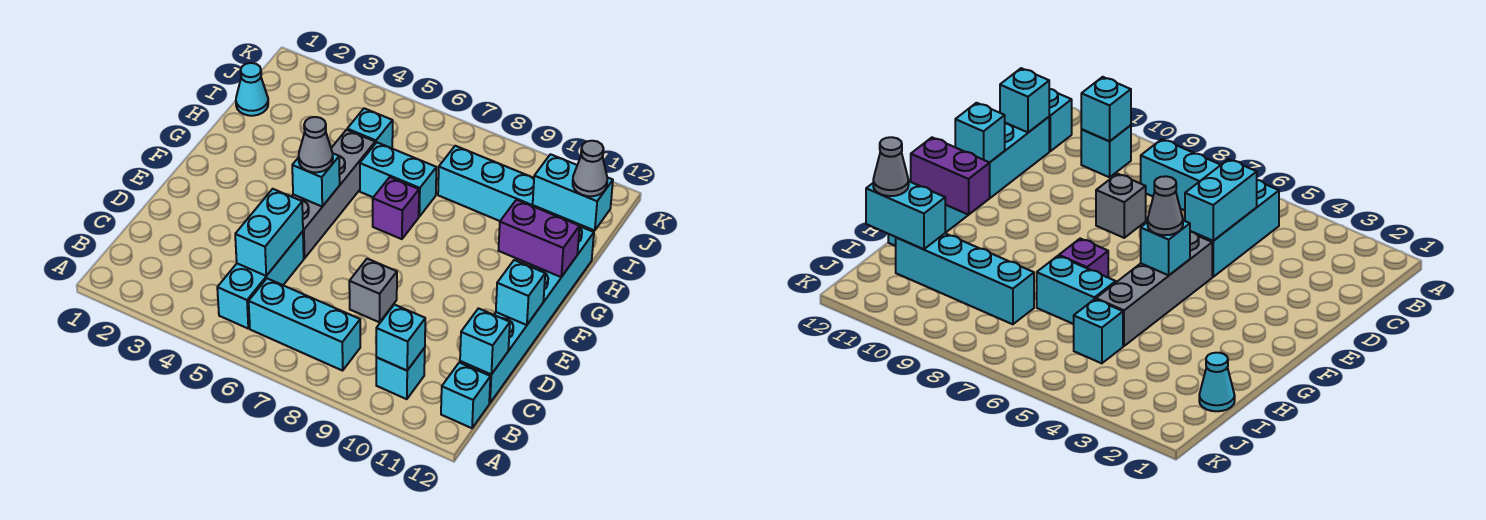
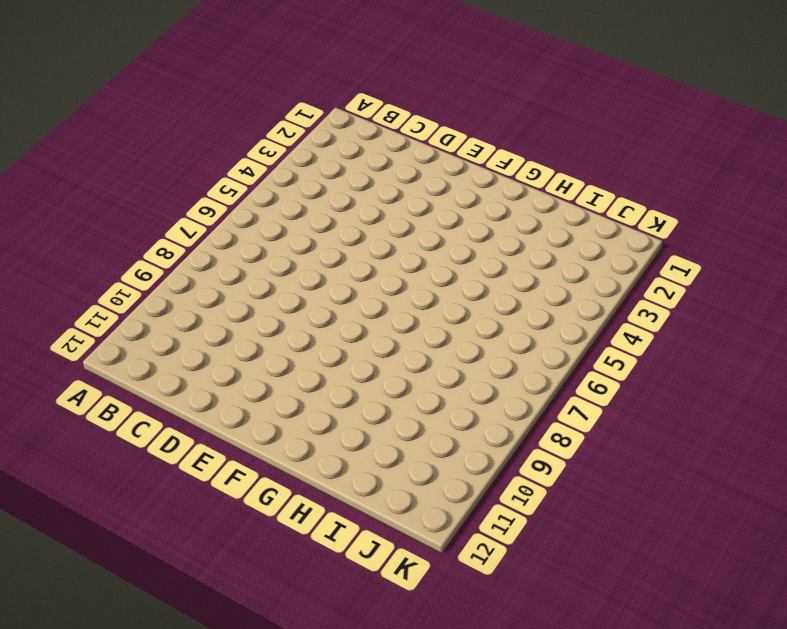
none -> cyan 1x3 brick [217,231,304,328]
none -> cyan 1x3 brick [249,278,360,371]
none -> cyan 1x1 brick [376,348,425,399]

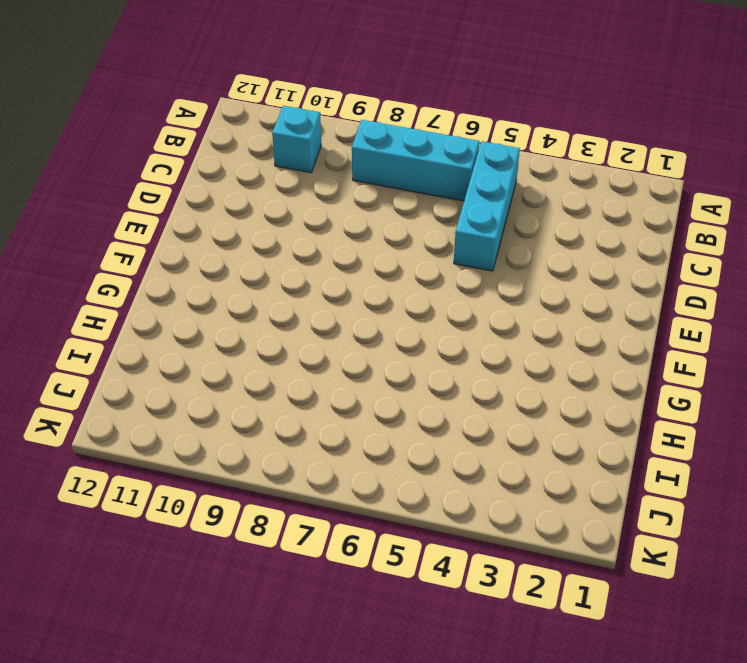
none -> cyan 1x1 brick [441,363,490,428]
none -> cyan 1x6 brick [460,227,594,403]
none -> grey 1x1 brick [349,259,397,322]

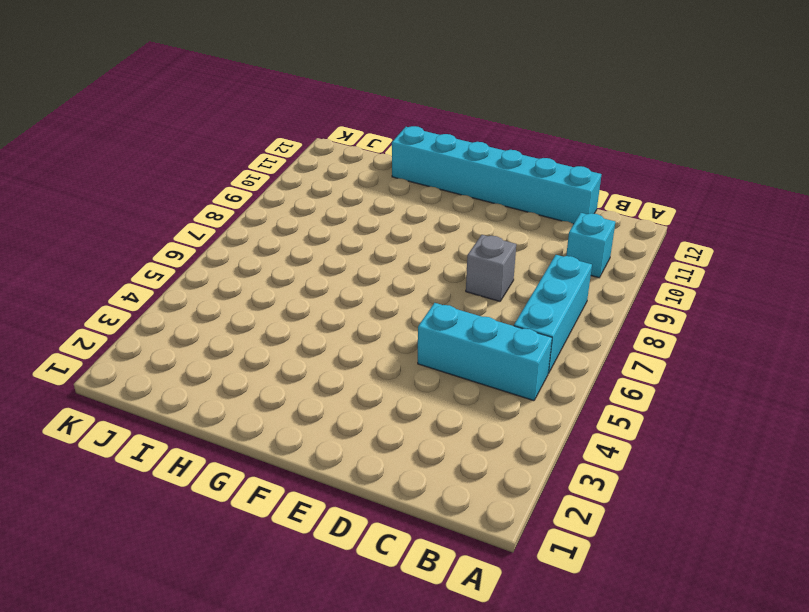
none -> cyan 1x1 brick [441,363,490,428]
none -> grey 1x4 brick [292,130,375,258]
none -> purple 1x1 brick [373,177,419,239]

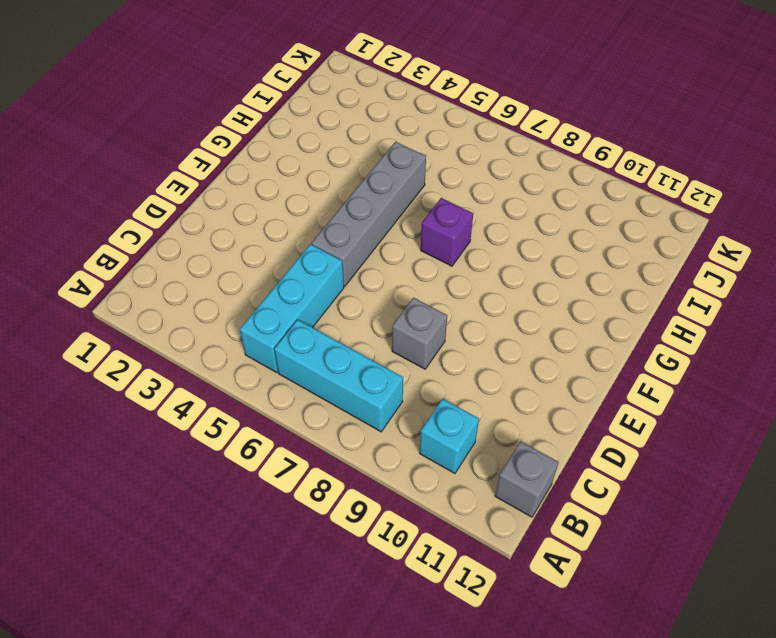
grey 1x1 brick [495,441,559,517] -> cyan 1x1 brick [441,363,490,428]
none -> cyan 1x6 brick [460,227,594,403]
none -> cyan 1x2 brick [360,142,436,216]
none -> cyan 1x1 cone [236,63,268,116]

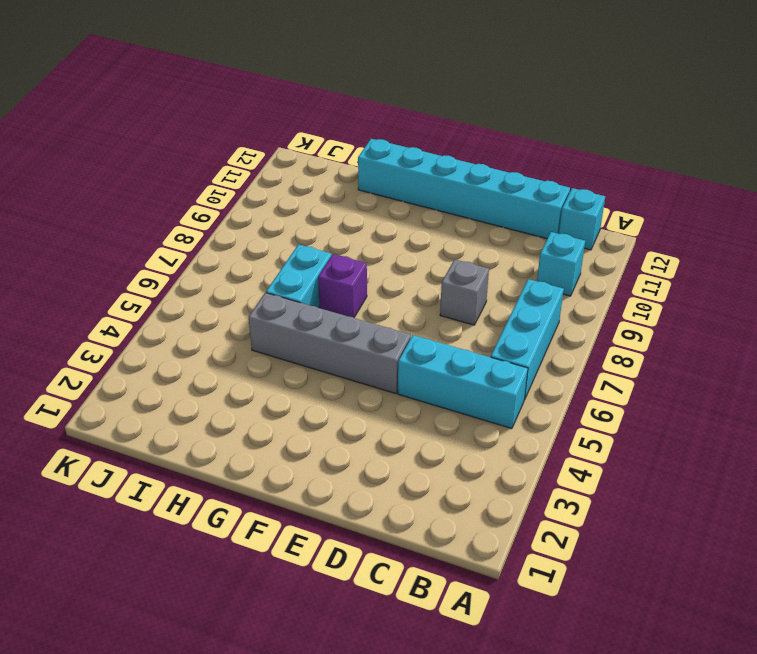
none -> cyan 1x1 cone [236,63,268,116]
none -> cyan 1x1 brick [347,108,393,148]
none -> cyan 1x4 brick [438,146,577,224]

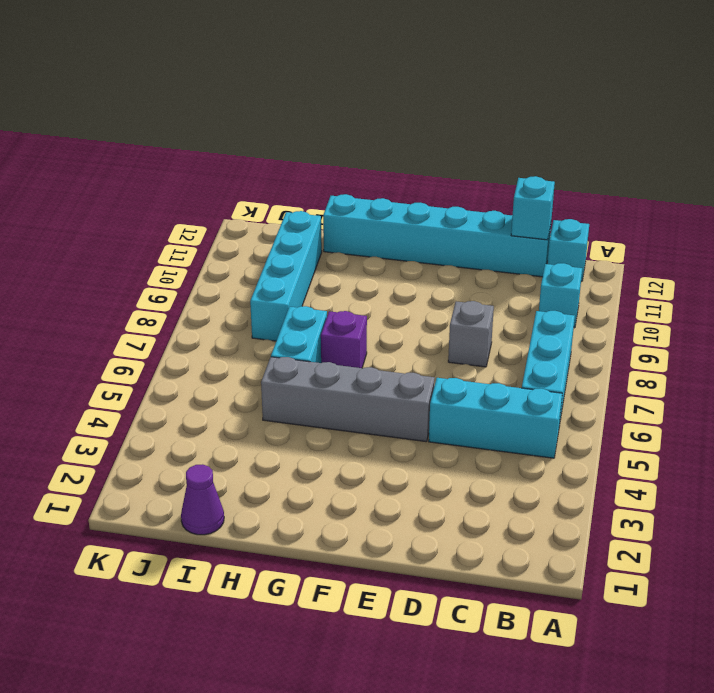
purple 1x1 cone [181,464,224,535] -> cyan 1x1 cone [236,63,268,116]
none -> cyan 1x1 brick [347,108,393,148]
none -> cyan 1x1 brick [376,305,425,370]
none -> cyan 1x2 brick [235,189,303,276]

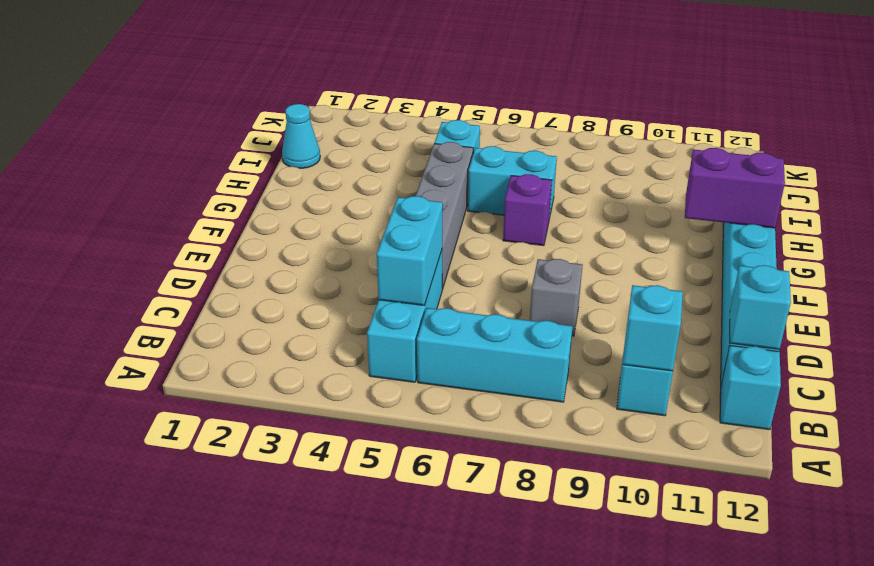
none -> cyan 1x4 brick [438,146,577,224]
none -> cyan 1x1 brick [496,260,545,325]
none -> cyan 1x1 brick [292,154,340,206]

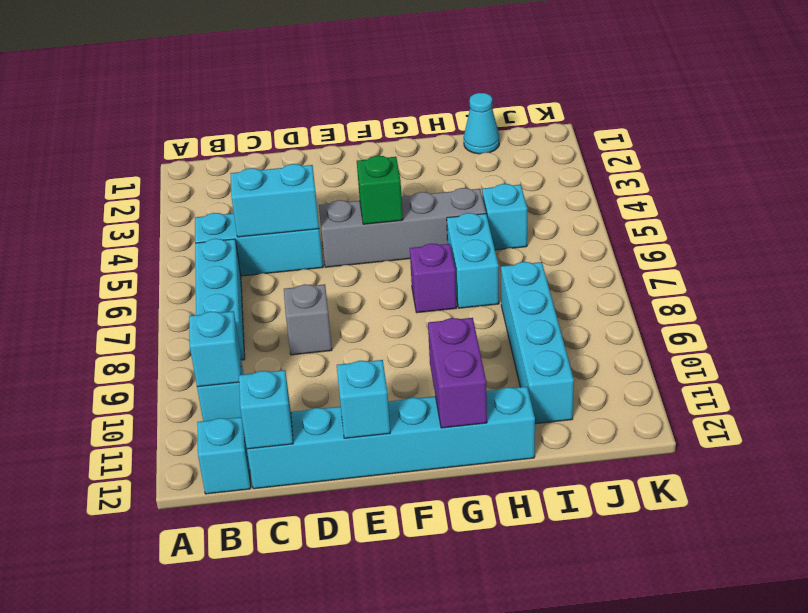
green 1x1 brick [357,156,403,224] -> cyan 1x1 brick [292,154,340,206]
none -> cyan 1x2 brick [533,154,613,231]
none -> grey 1x1 cone [299,117,333,172]
none -> grey 1x1 cone [573,141,607,196]

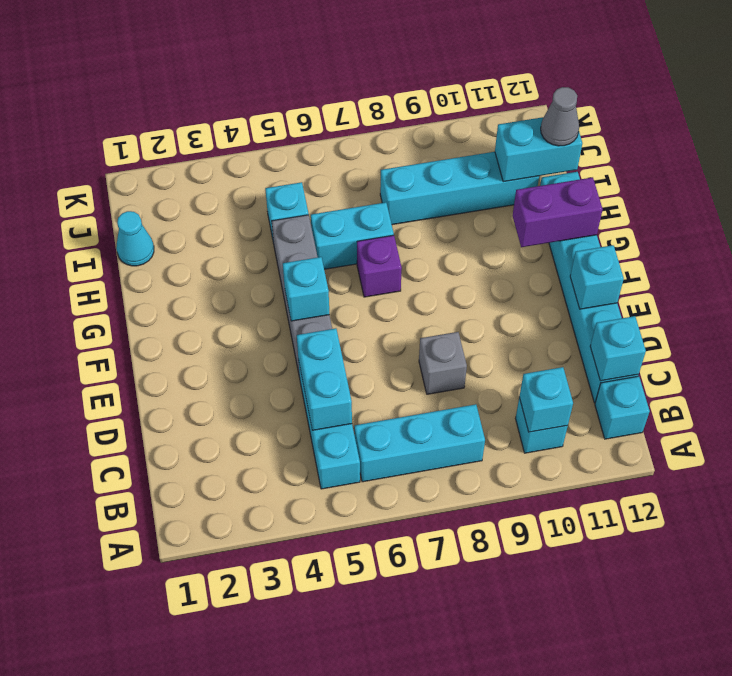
none -> grey 1x1 cone [299,117,333,172]

